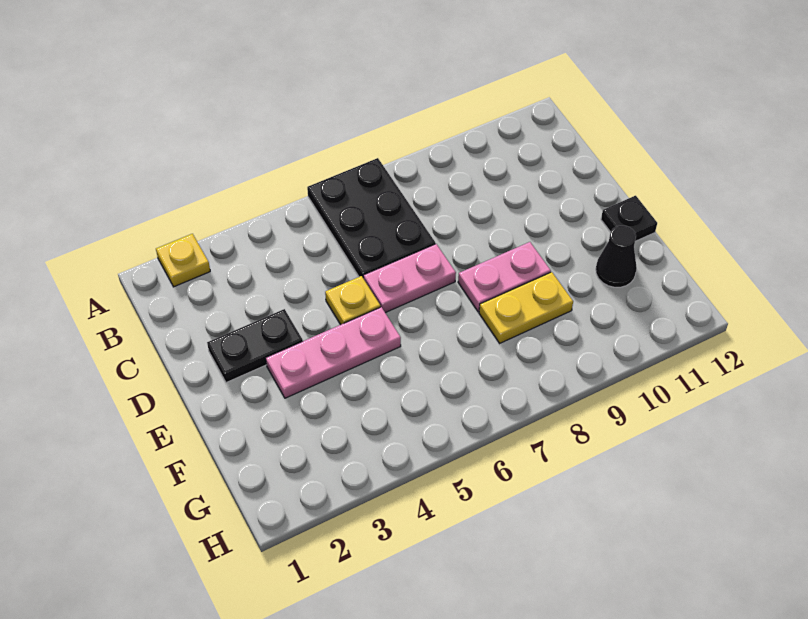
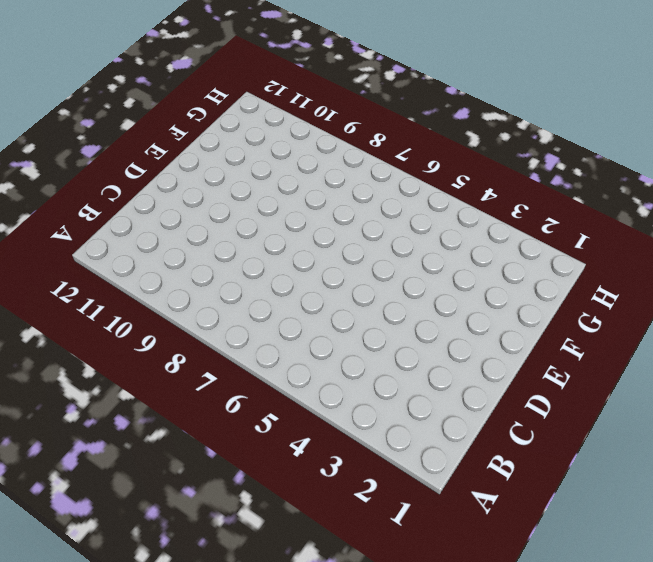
none -> yellow 1x1 plate [156,234,210,287]
none -> black 2x3 plate [307,158,435,279]

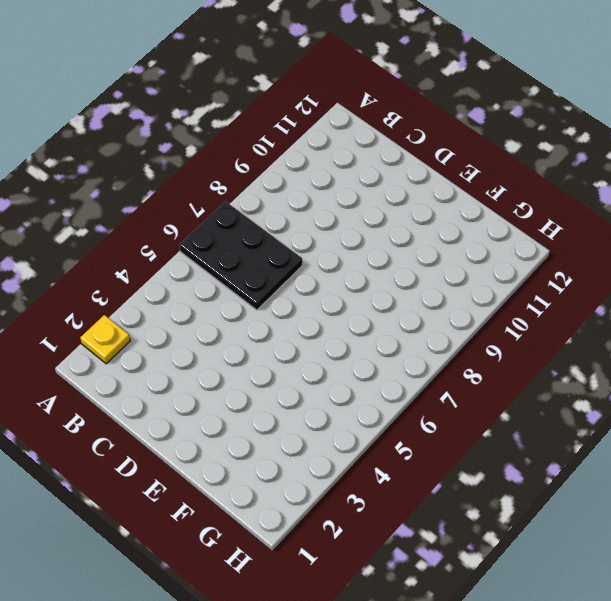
none -> black 1x2 plate [207,309,303,383]
none -> yellow 1x1 plate [325,276,380,325]

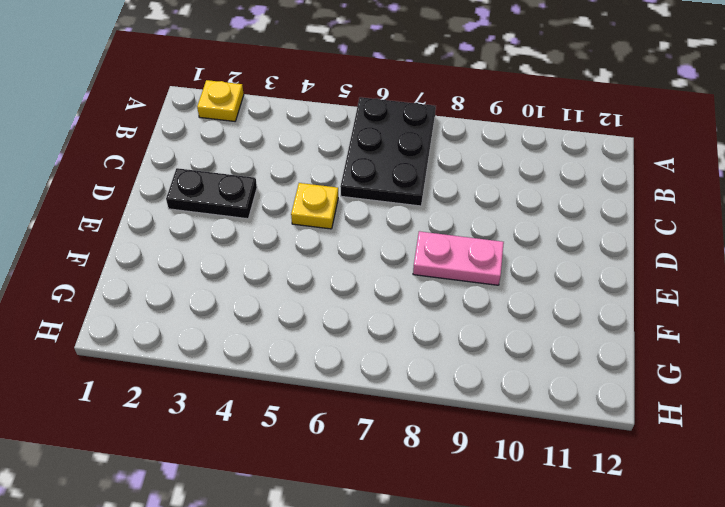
none -> pink 1x2 plate [363,244,456,313]
none -> pink 1x3 plate [266,307,401,398]

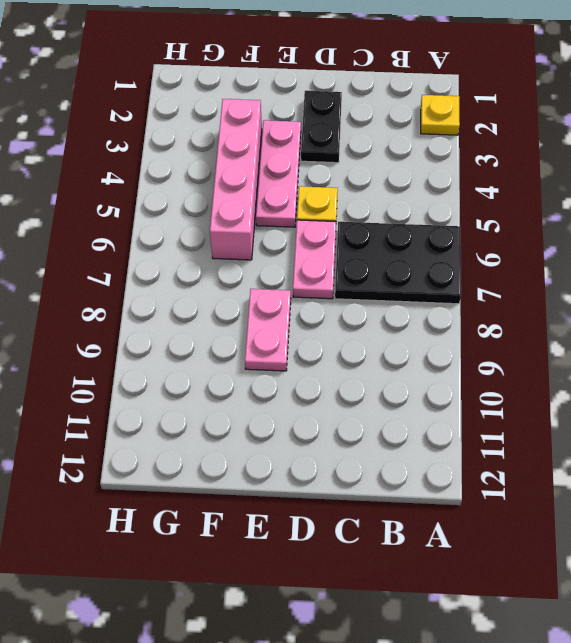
pink 1x4 brick [210,99,262,260] -> none
none -> black 1x1 plate [601,196,657,241]
none -> yellow 1x2 plate [479,272,573,343]

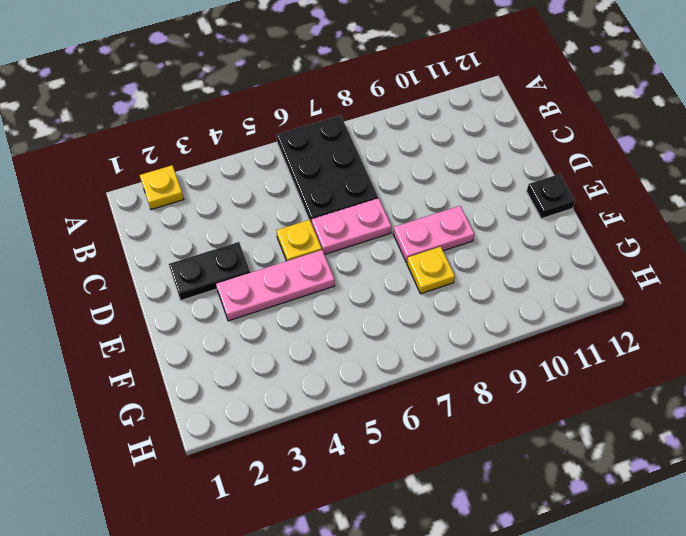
yellow 1x1 plate [407,247,455,294] -> yellow 1x2 plate [479,272,573,343]
none -> black 1x1 cone [596,226,637,287]

